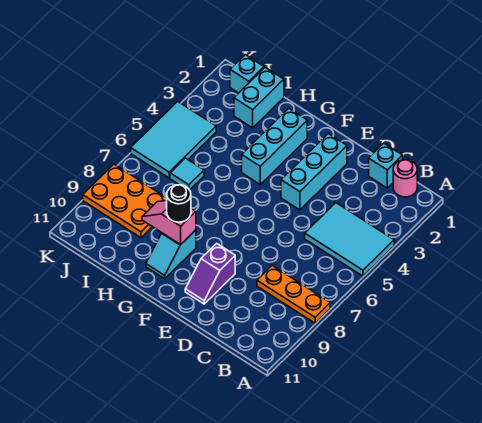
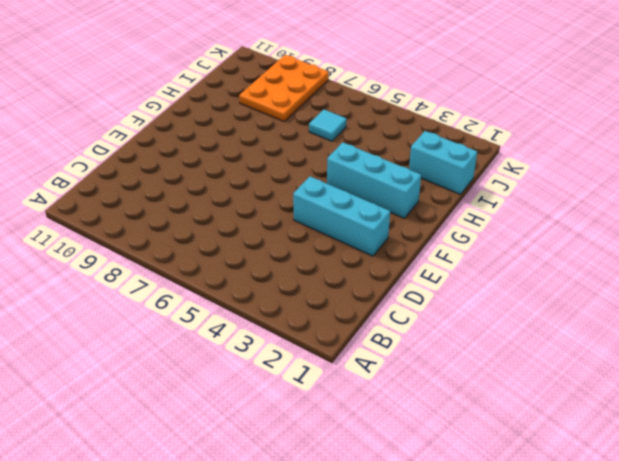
none -> cyan 2x3 tile [305,203,394,276]
none -> orange 1x3 plate [257,265,330,323]
none -> pink 1x1 round brick [393,160,417,197]

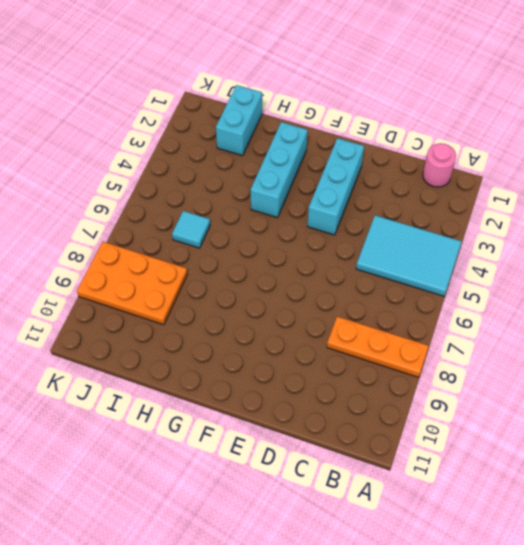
none -> cyan 1x1 brick [369,143,403,188]
none -> purple 1x2 slope [185,243,235,304]
none -> cyan 1x2 slope [146,230,196,279]

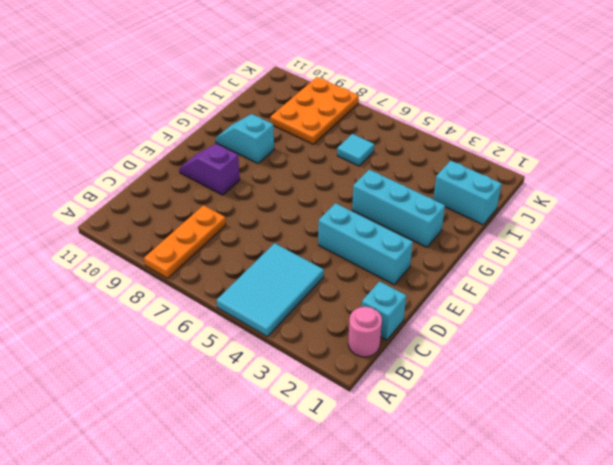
none -> cyan 1x1 brick [230,55,264,93]
none -> cyan 2x3 tile [131,101,216,178]
none -> pink 1x2 slope [142,200,196,245]

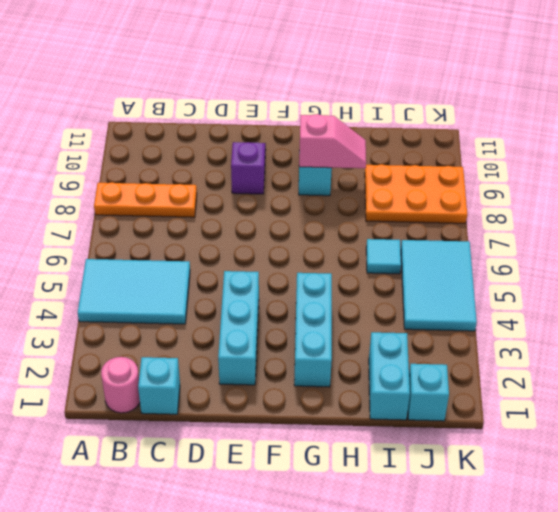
none -> black 1x1 round brick [167,185,191,222]

